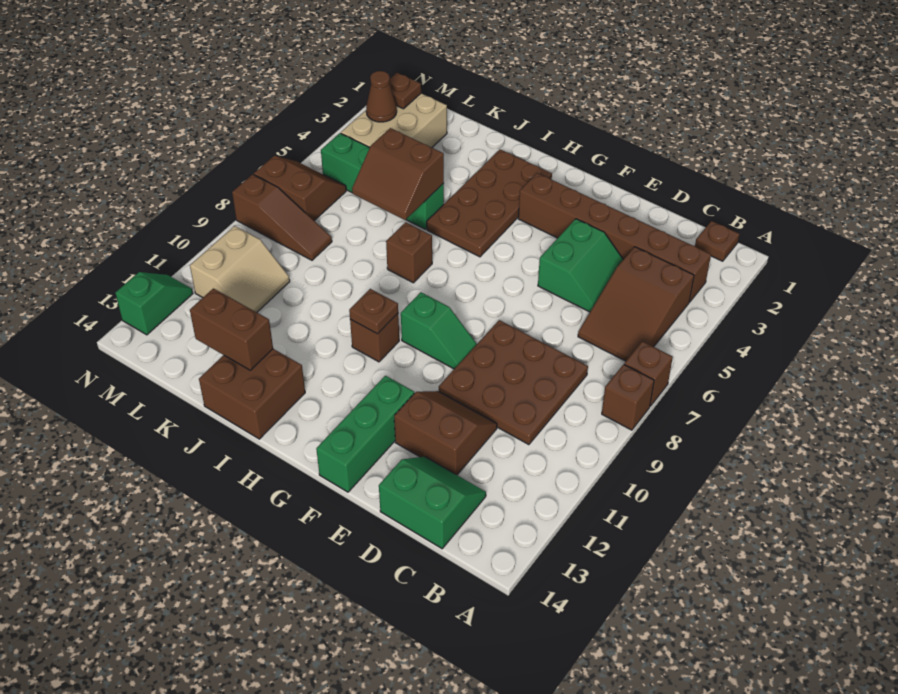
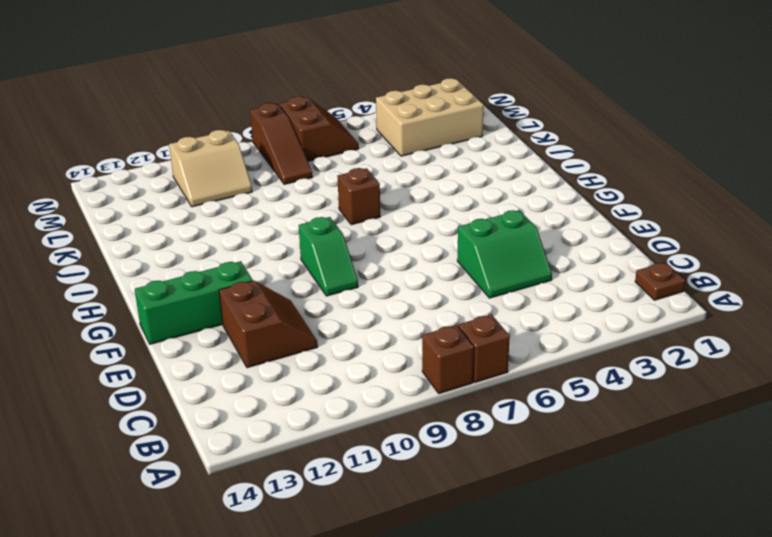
none -> brown 1x6 brick [518,173,711,302]
none -> brown 2x3 slope [578,247,694,361]
none -> brown 3x3 plate [439,320,588,445]

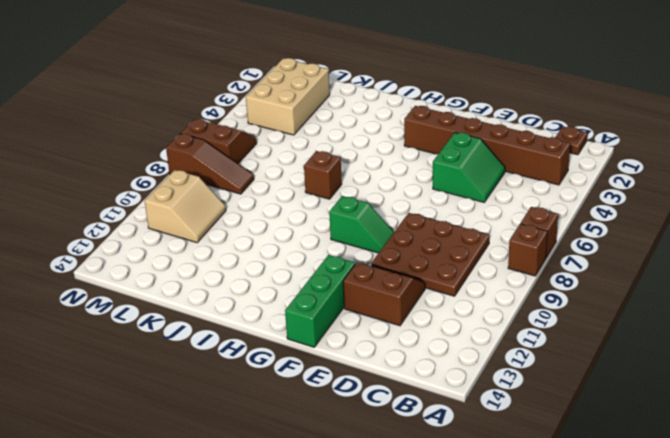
none -> brown 2x3 slope [578,247,694,361]
none -> green 2x2 slope [379,457,486,549]
none -> brown 2x4 plate [427,149,552,257]

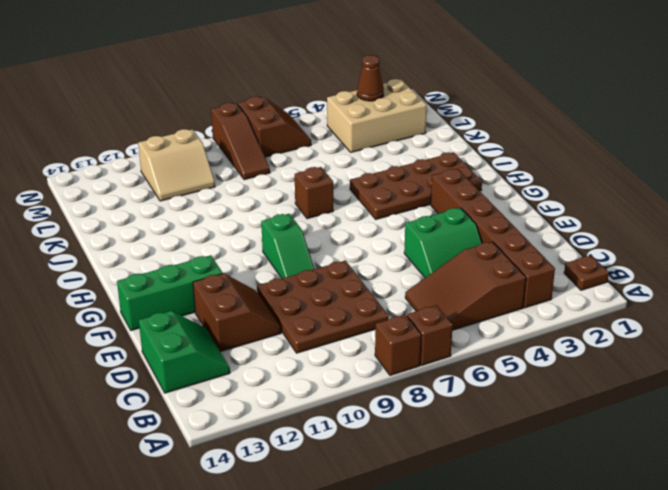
none -> brown 1x1 brick [350,314,399,362]
none -> brown 2x2 brick [199,349,305,439]
none -> green 1x4 brick [321,133,444,229]

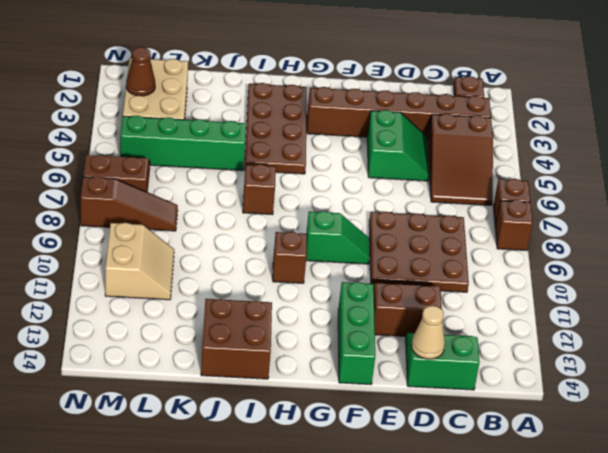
tan 1x1 cone [411,306,445,359] -> none
none -> green 1x2 slope [115,272,193,335]
none -> brown 1x1 plate [349,289,398,334]
none -> brown 2x2 slope [352,128,444,220]

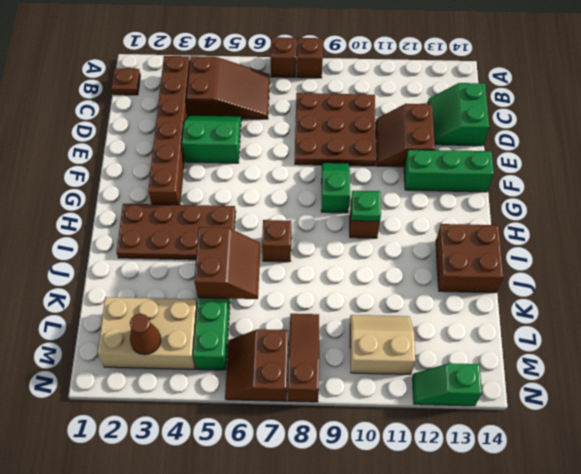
green 1x1 plate [352,191,381,221] -> brown 1x1 plate [349,289,398,334]
none -> brown 1x2 brick [190,288,273,370]
none -> brown 1x1 plate [390,73,421,109]

